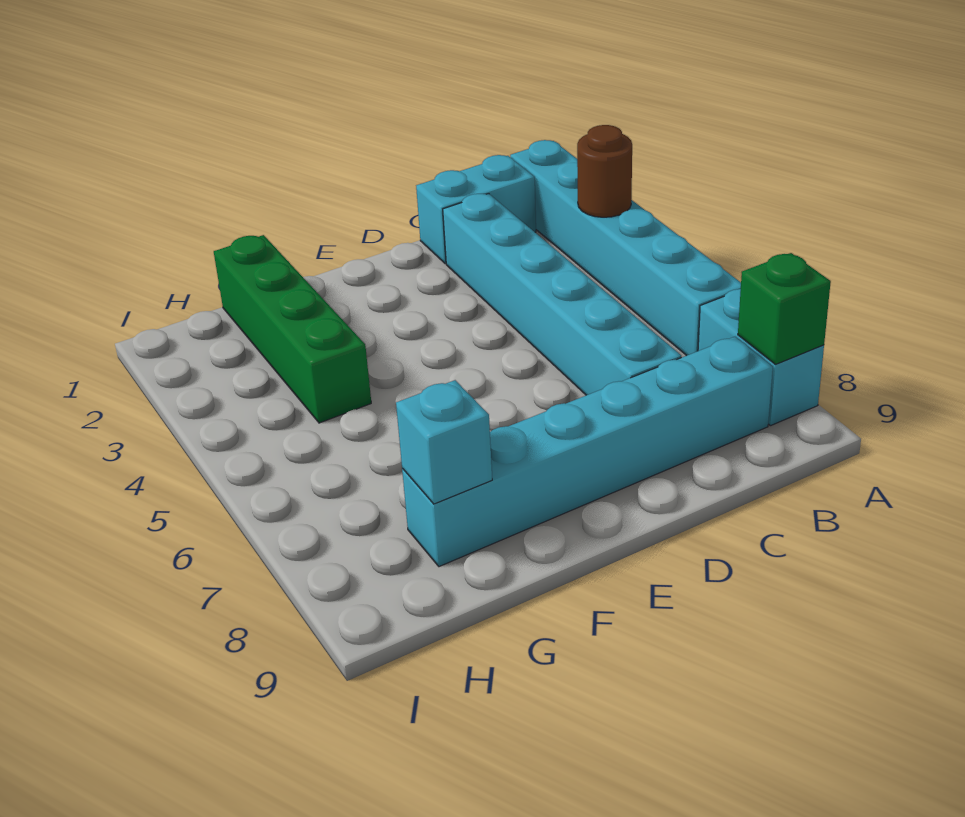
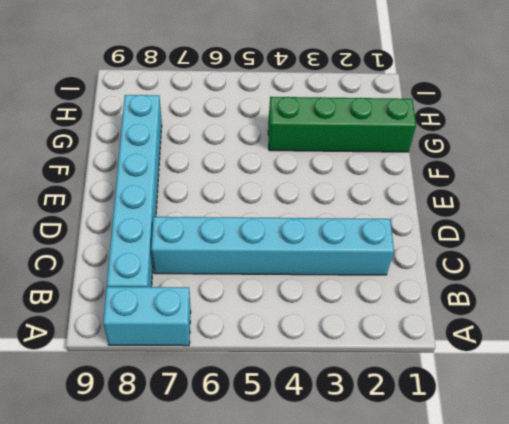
none -> cyan 1x6 brick [510,140,741,356]
none -> cyan 1x2 brick [416,155,536,264]

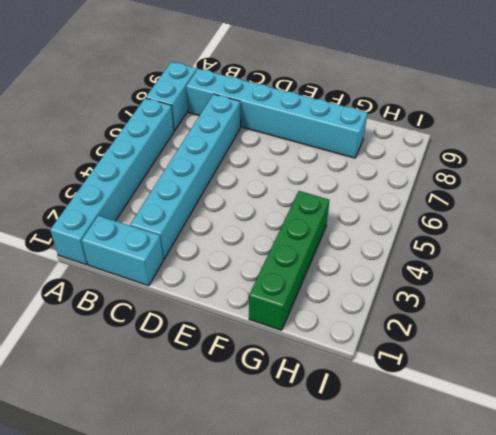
none -> brown 1x1 round brick [577,125,632,217]
none -> green 1x1 brick [738,253,831,364]

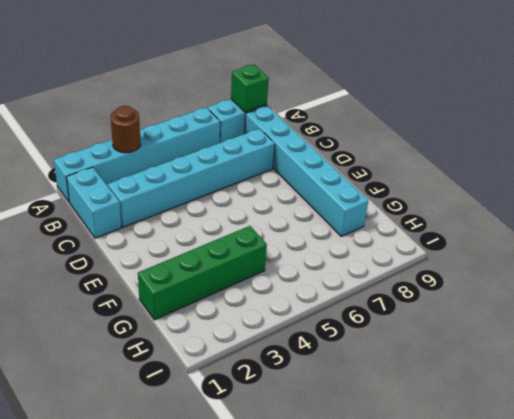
none -> cyan 1x1 brick [396,380,492,504]

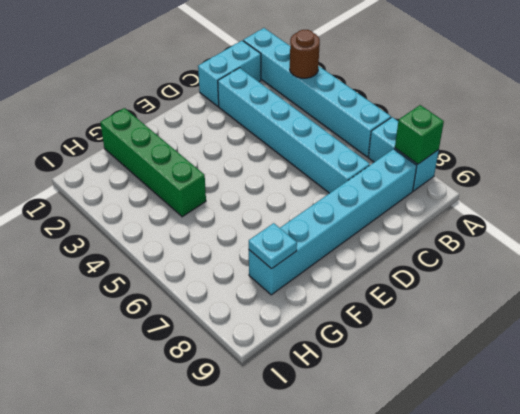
cyan 1x1 plate [249,223,297,269] -> cyan 1x1 brick [396,380,492,504]

